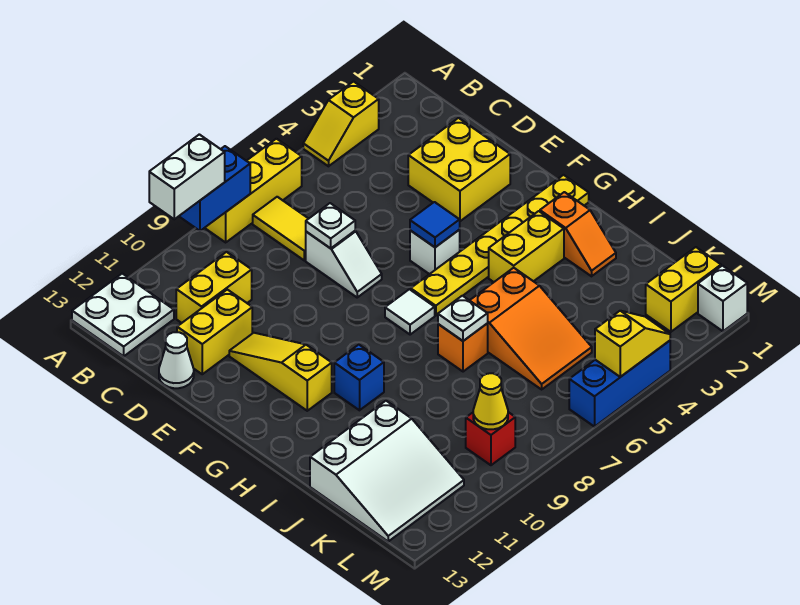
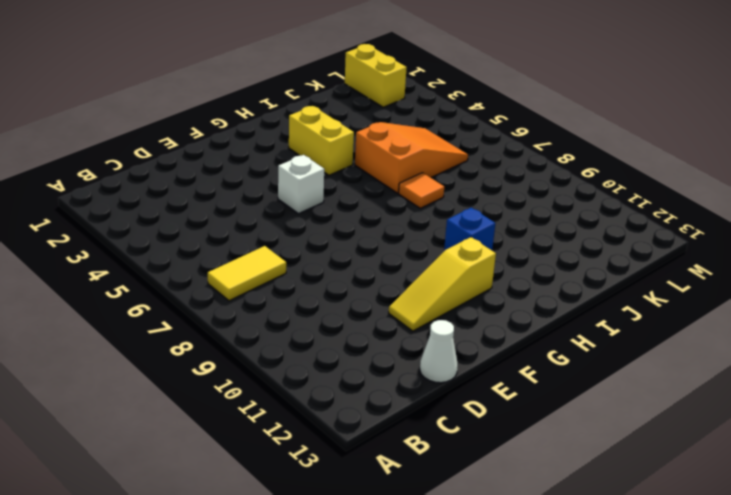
orange 1x1 tile [399,173,444,208] -> orange 1x1 brick [438,324,488,372]
none -> yellow 1x2 slope [303,82,379,166]
none -> yellow 1x3 brick [205,139,302,242]
none -> white 2x2 plate [72,274,174,356]
none -> yellow 1x2 brick [176,252,252,323]

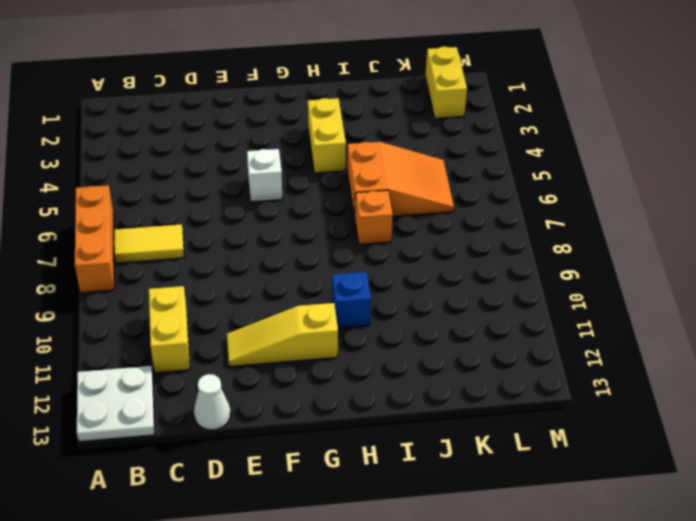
orange 1x3 brick [75,185,114,293] -> yellow 1x3 brick [205,139,302,242]
none -> yellow 1x2 slope [303,82,379,166]
none -> yellow 2x2 brick [408,118,510,221]
none -> white 1x2 slope [306,231,382,297]
none -> yellow 1x2 brick [177,290,252,374]

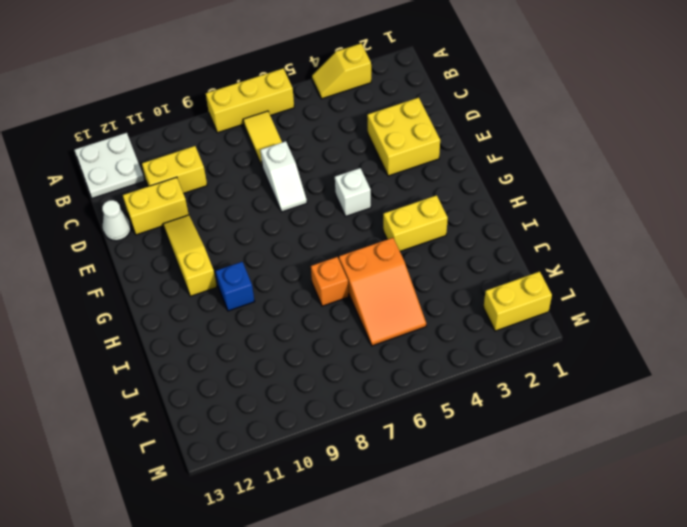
none -> yellow 1x6 plate [411,175,589,316]
none -> white 1x1 tile [385,289,435,335]
none -> orange 1x2 slope [540,192,616,276]
none -> white 3x3 slope [310,401,464,541]

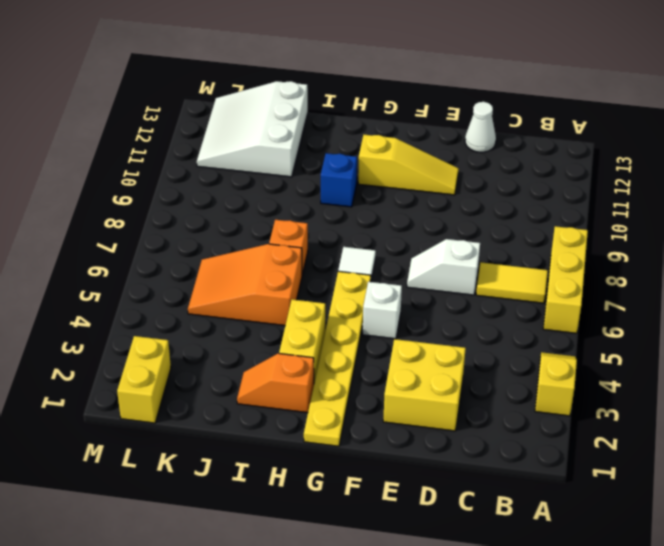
none -> white 2x2 plate [72,274,174,356]
none -> yellow 1x2 brick [176,252,252,323]
none -> yellow 1x2 brick [177,290,252,374]
none -> red 1x1 brick [466,412,515,465]

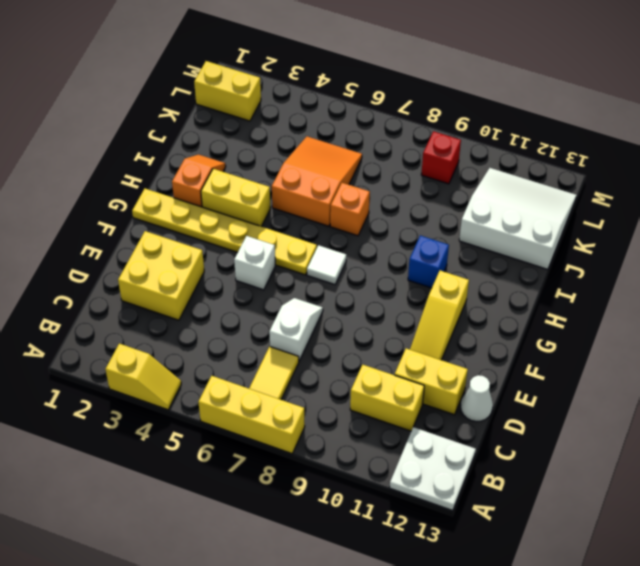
none -> white 1x1 brick [698,266,747,331]
none -> blue 1x3 brick [569,341,670,427]
none -> blue 1x2 brick [179,146,250,231]
none -> white 1x1 plate [306,203,355,248]

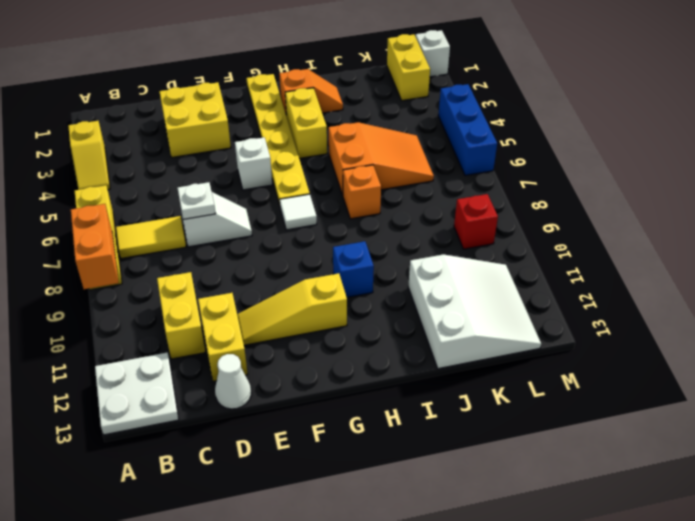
orange 1x2 brick [71,204,119,289] -> blue 1x2 brick [179,146,250,231]
none -> blue 1x1 tile [410,202,460,247]
none -> white 1x1 plate [438,296,488,341]
none -> yellow 1x1 cone [473,373,508,429]
none -> yellow 1x2 slope [595,311,670,377]

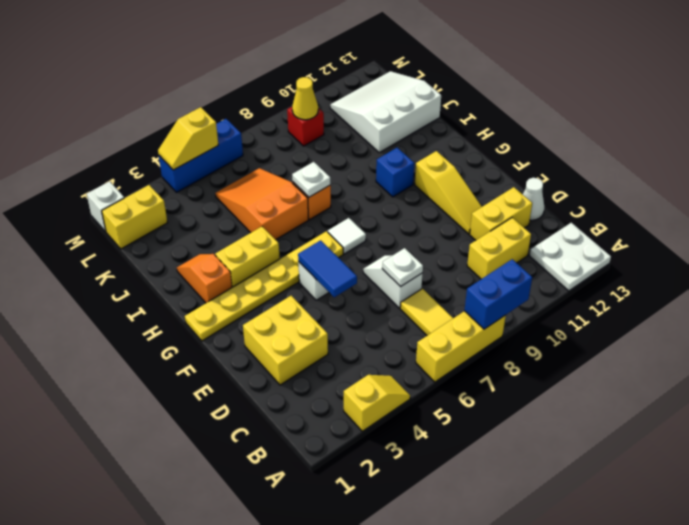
blue 1x2 tile [298,240,357,297] -> blue 1x1 tile [410,202,460,247]
none -> white 1x2 brick [149,134,225,219]

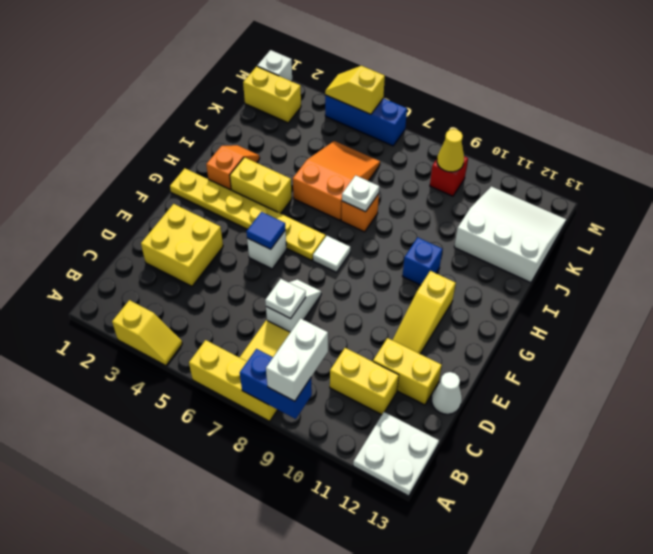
white 1x2 brick [266,318,328,401] -> white 1x2 brick turned to [149,134,225,219]

